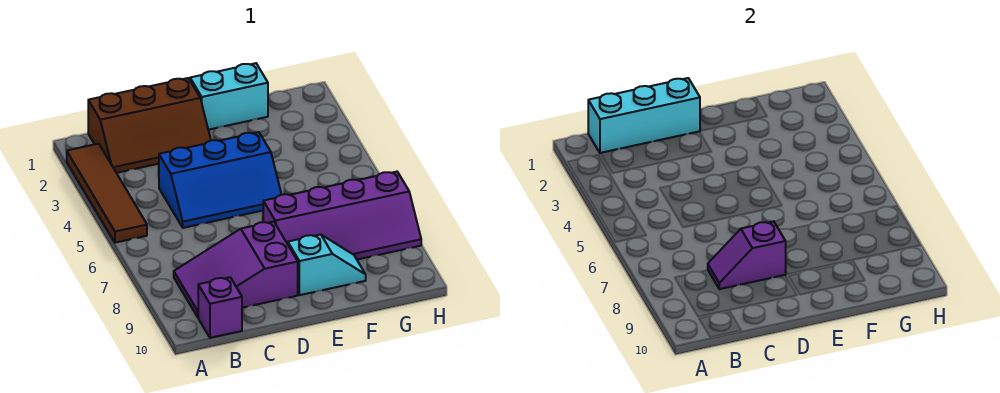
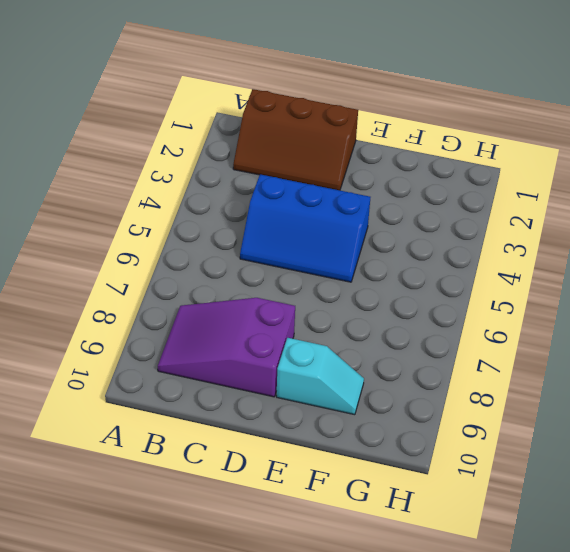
none -> brown 1x4 tile [67,144,147,243]
none -> purple 1x1 brick [198,277,242,338]

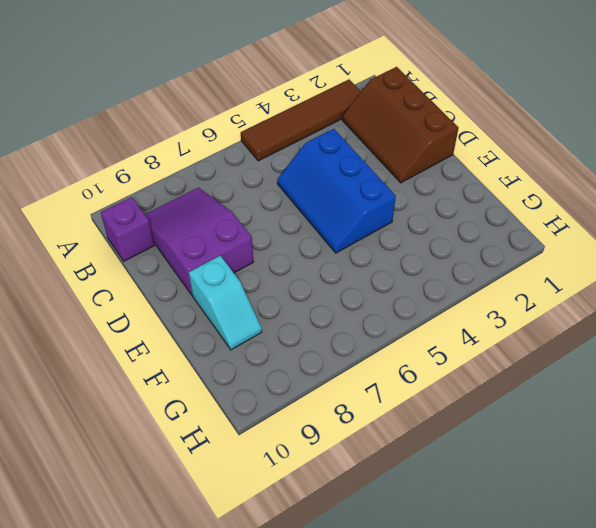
none -> cyan 1x2 brick [190,63,268,130]
none -> purple 2x4 slope [263,172,421,259]

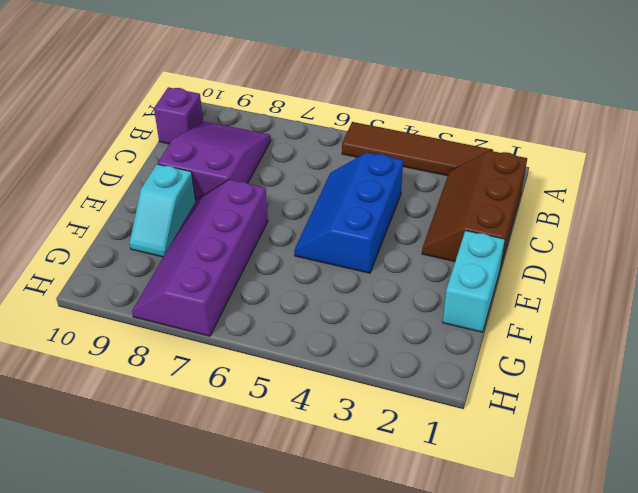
none -> cyan 1x3 brick [588,78,700,153]
none -> purple 1x2 slope [708,222,786,289]

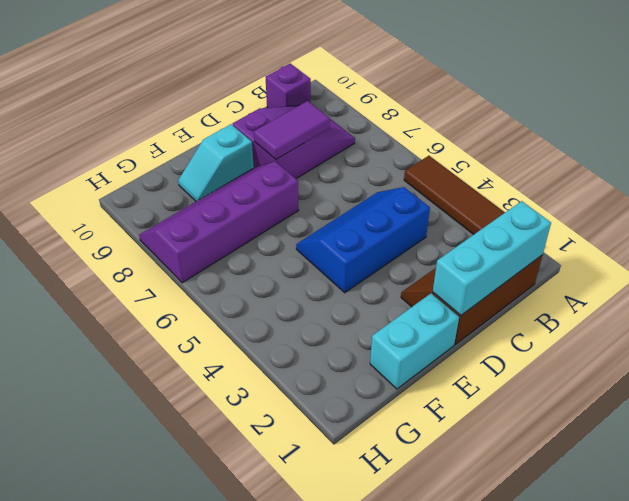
purple 1x2 tile [254,101,330,159] -> purple 1x2 slope [708,222,786,289]

